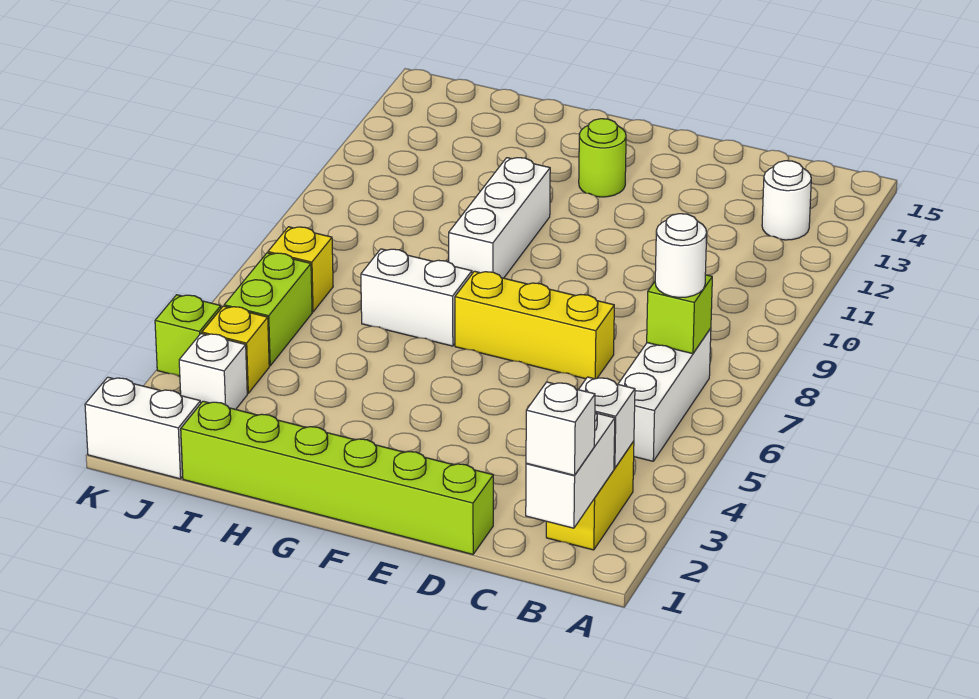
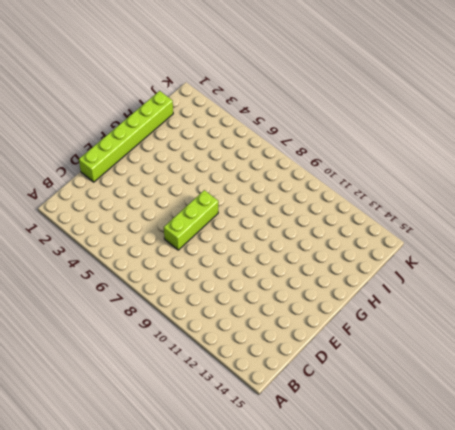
lime 1x3 brick [164,190,218,250] -> yellow 1x3 brick [455,271,614,379]
none -> yellow 1x2 brick [546,441,634,550]
none -> white 1x3 brick [618,328,711,461]
none -> white 1x1 round brick [762,161,811,240]

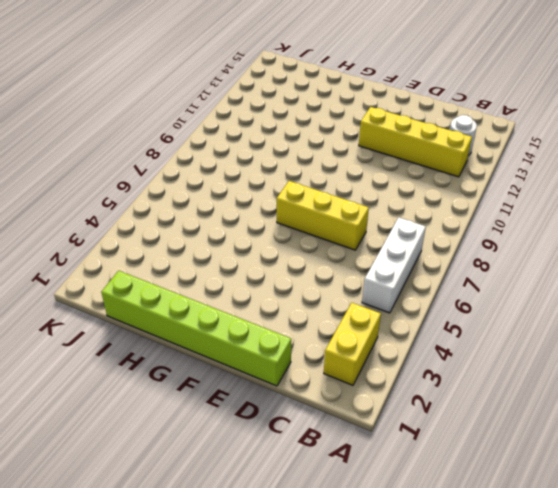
yellow 1x4 brick [359,107,472,177] -> none
none -> lime 1x1 round brick [579,119,626,197]
none -> white 1x2 brick [361,249,472,346]
none -> white 1x3 brick [449,158,550,278]

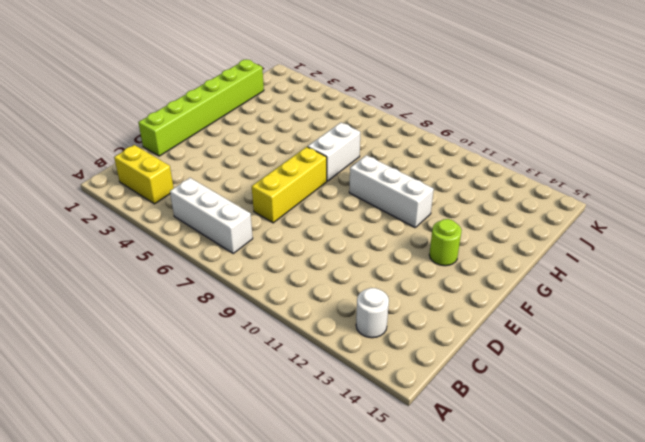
none -> white 1x2 brick [85,377,201,479]
none -> white 1x1 brick [179,334,247,409]
none -> yellow 1x1 brick [202,306,269,393]

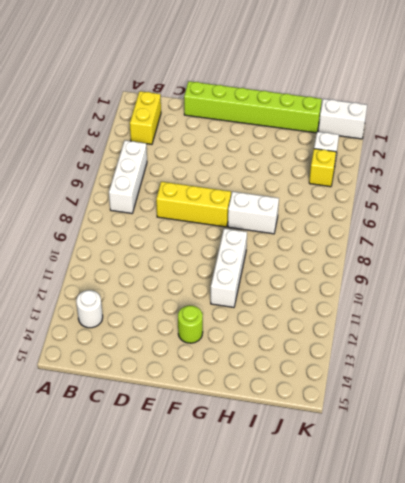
none -> lime 1x2 brick [224,253,312,366]
none -> yellow 1x1 brick [268,227,333,312]
none -> lime 1x1 brick [155,295,221,376]

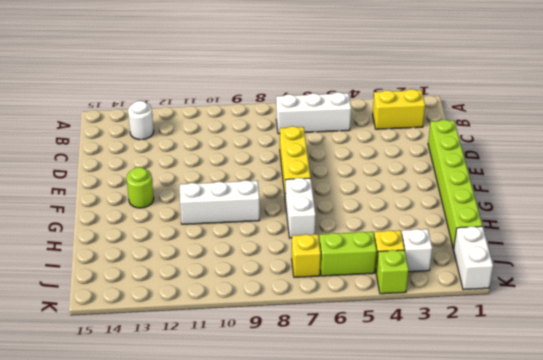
none -> white 1x2 brick [526,413,615,528]
none -> white 1x1 brick [578,377,635,468]
none -> lime 1x1 brick [647,275,712,354]

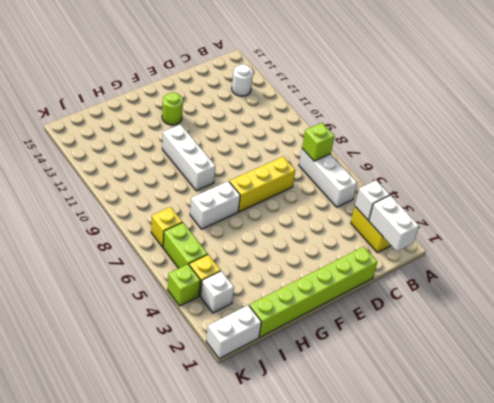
none -> white 1x1 brick [526,382,595,475]
none -> white 1x1 round brick [655,214,707,297]

